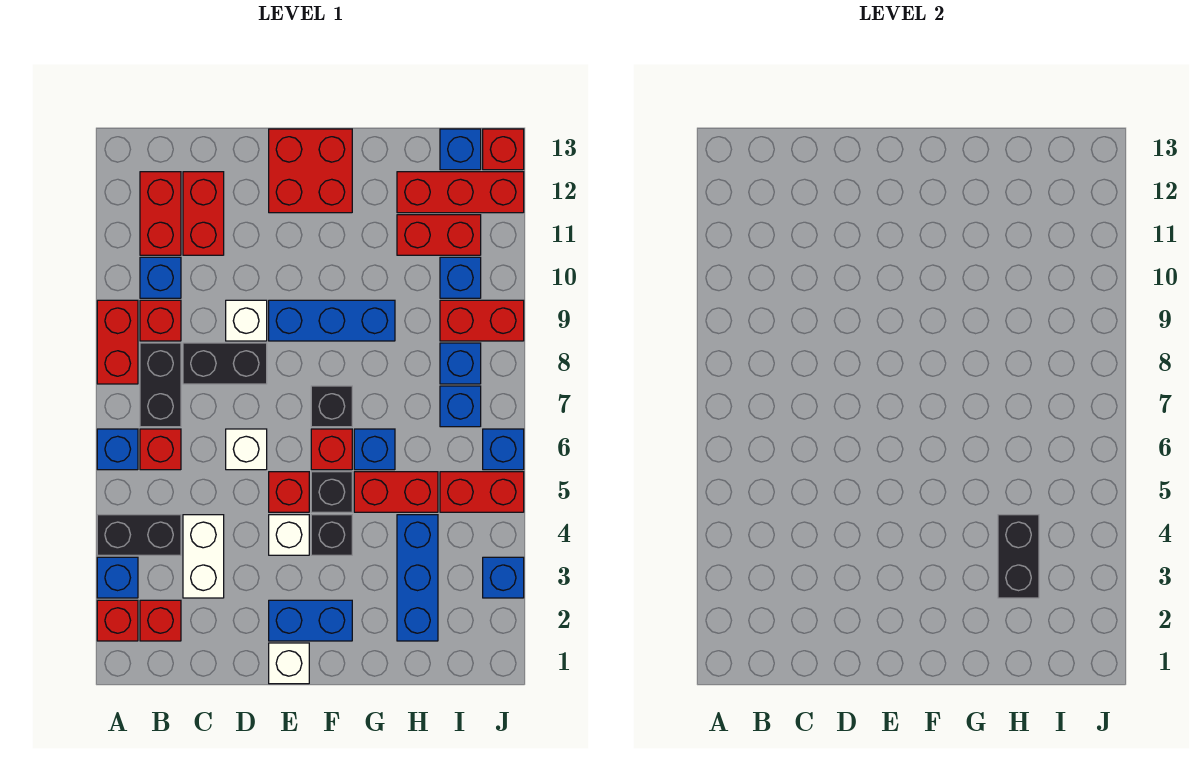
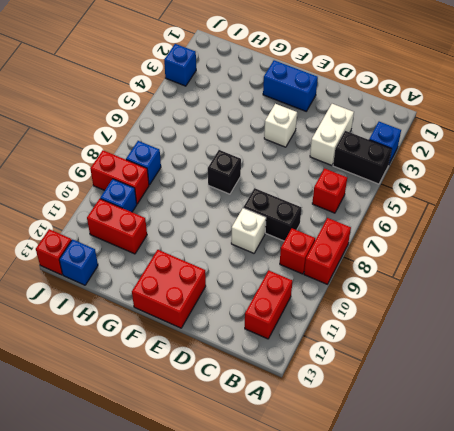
none -> red 1x1 brick [97,600,138,641]
none -> blue 1x1 brick [97,429,138,470]
none -> red 1x1 brick [140,600,181,641]
none -> black 1x2 brick [140,343,181,427]

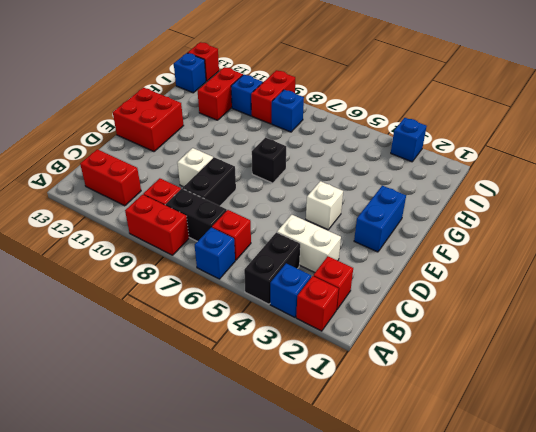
none -> blue 1x1 brick [140,257,181,298]
none -> red 1x2 brick [183,172,224,255]
none -> white 1x1 brick [226,429,267,470]
none -> white 1x1 brick [269,643,309,684]

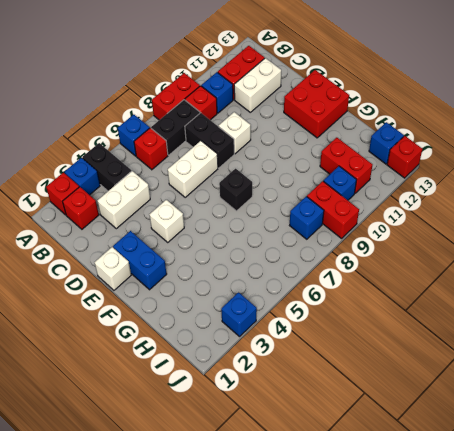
white 1x2 brick [234,58,281,112] -> red 1x2 brick [183,172,224,255]
white 1x2 brick [168,141,218,197] -> white 1x1 brick [226,429,267,470]
none -> red 1x1 brick [269,472,309,512]
none -> blue 1x3 brick [269,300,395,341]
none -> black 1x1 brick [311,515,352,555]
none -> black 1x1 brick [311,472,352,512]

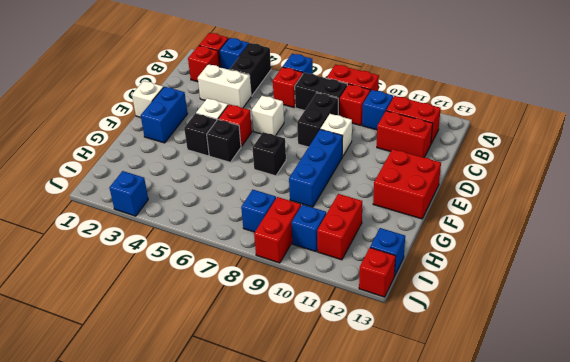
none -> red 1x1 brick [311,429,352,470]
none -> red 1x2 brick [354,472,438,512]
none -> blue 1x1 brick [354,429,395,470]
none -> blue 1x3 brick [397,515,438,641]

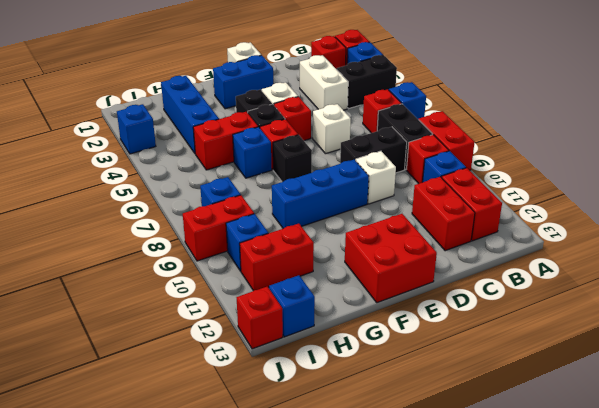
none -> red 1x3 brick [397,172,524,213]
none -> red 1x2 brick [440,472,524,512]
none -> blue 1x1 brick [440,386,481,427]
none -> blue 1x1 brick [483,429,524,470]

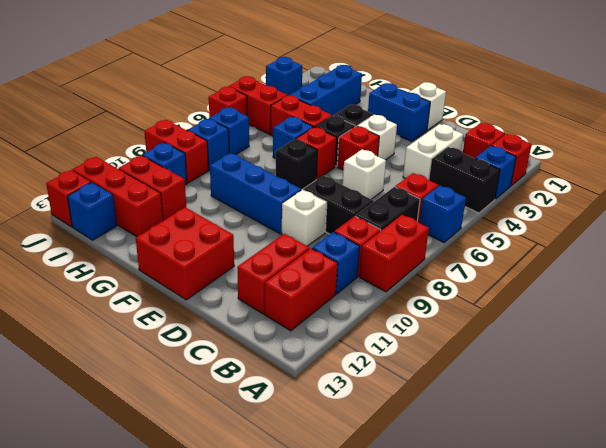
red 1x1 brick [209,87,248,118] -> blue 1x1 brick [483,429,524,470]
none -> black 1x2 brick [998,515,1039,598]

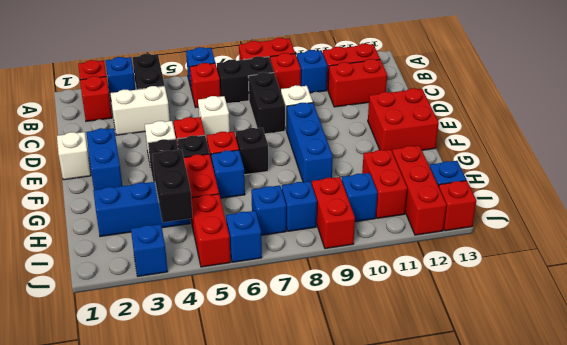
black 1x2 brick [152,150,193,222] -> black 1x2 brick turned to [998,515,1039,598]

